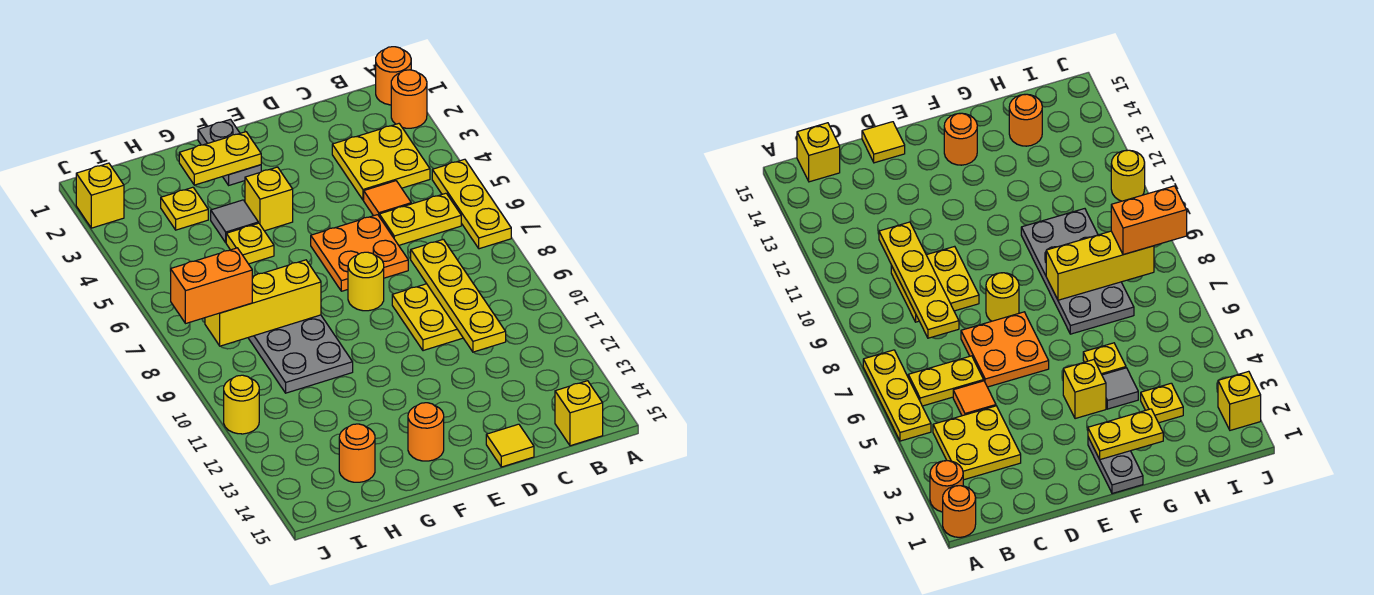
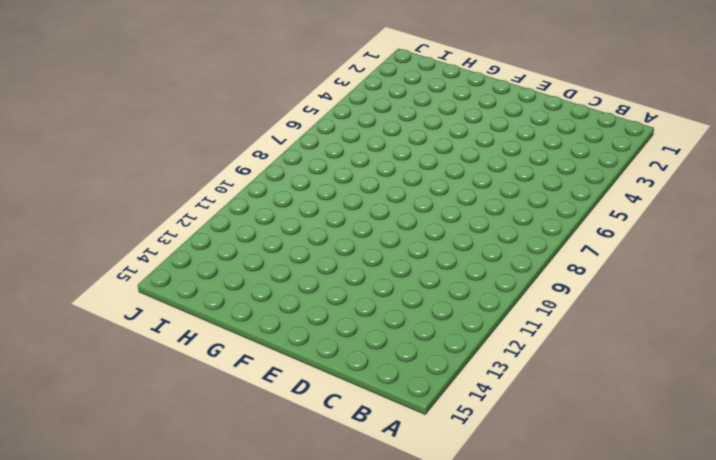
none -> orange 1x1 round brick [376,47,411,105]
none -> orange 1x1 round brick [391,70,427,128]
none -> yellow 1x3 plate [432,159,511,249]

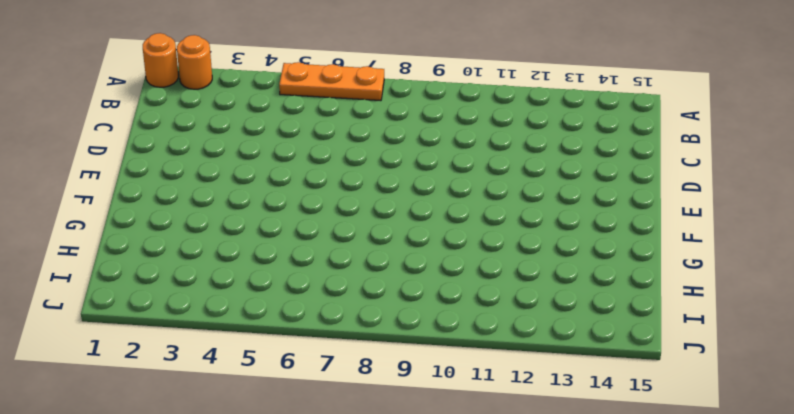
orange 1x3 plate [279,62,384,101] -> yellow 1x3 plate [432,159,511,249]
none -> yellow 2x2 plate [332,124,430,200]
none -> yellow 1x2 plate [379,193,461,245]
none -> yellow 1x1 brick [555,381,603,446]

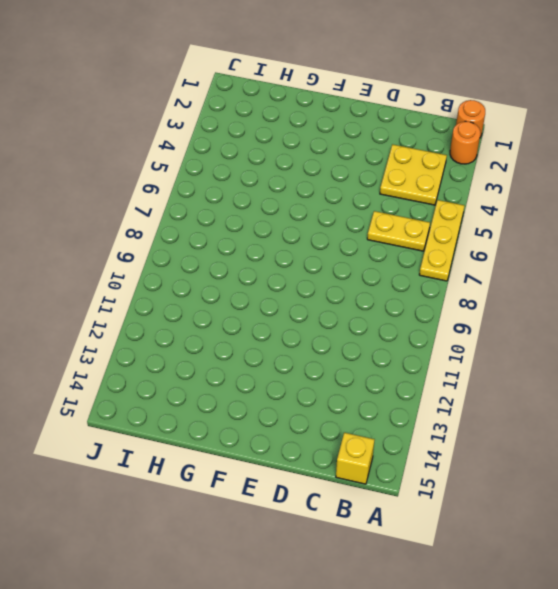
none -> orange 1x1 tile [364,181,411,216]
none -> yellow 2x2 plate [392,284,463,351]
none -> orange 2x2 plate [311,215,408,291]

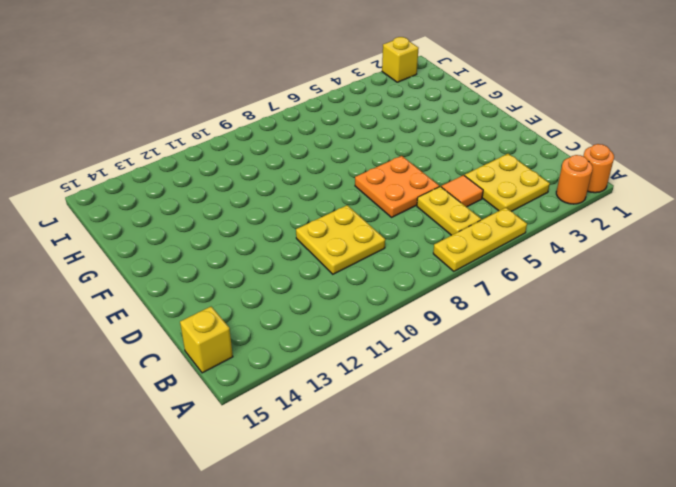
none -> yellow 1x1 tile [486,424,534,467]
none -> yellow 1x1 round brick [348,252,384,311]
none -> grey 1x2 plate [198,119,261,185]

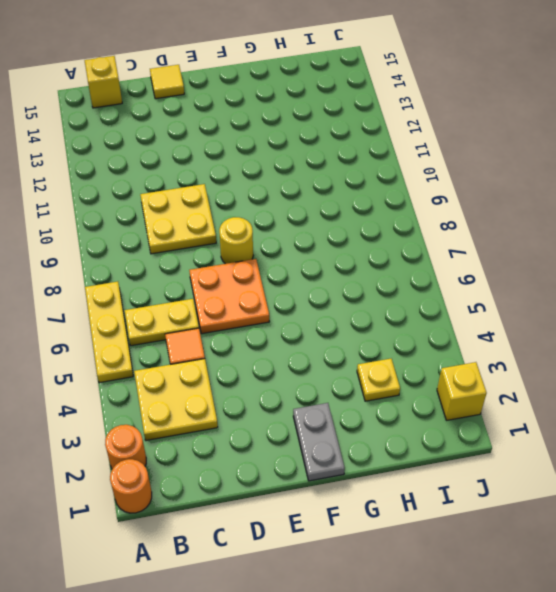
none -> yellow 1x1 brick [245,167,293,231]
none -> orange 1x1 round brick [408,403,444,461]
none -> grey 1x1 tile [211,200,258,243]

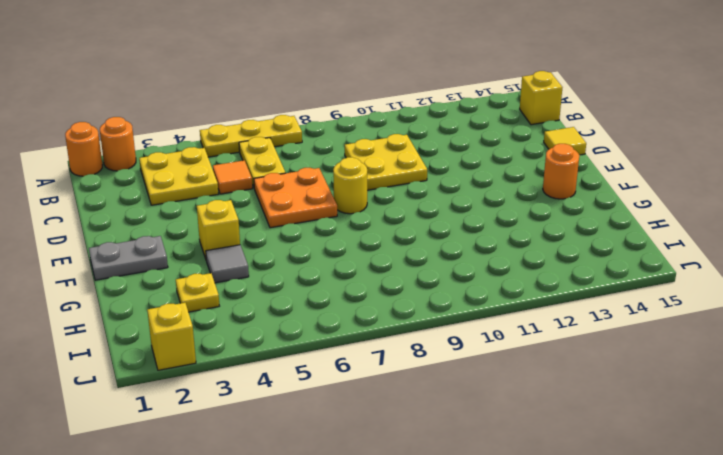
none -> yellow 1x1 plate [226,223,274,264]
none -> grey 2x4 plate [248,315,353,393]
none -> orange 1x1 round brick [339,424,375,482]

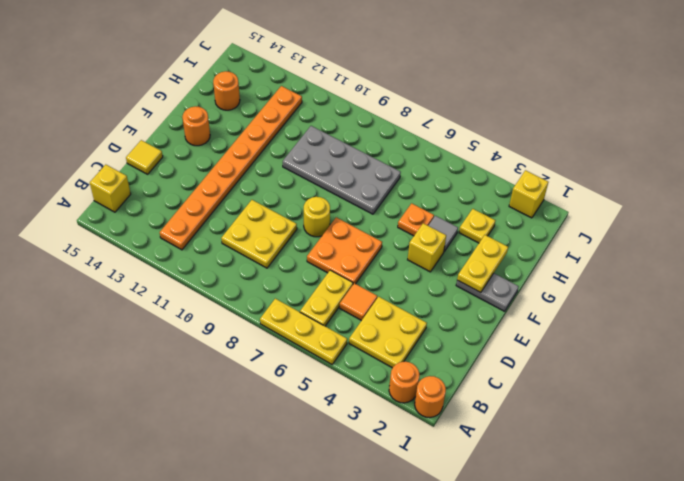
orange 1x8 plate [160,86,302,250] -> none
orange 1x1 plate [398,203,434,236] -> yellow 1x1 plate [226,223,274,264]
none -> yellow 1x1 round brick [224,375,259,434]
none -> yellow 1x4 plate [411,239,506,352]
none -> yellow 1x3 brick [205,260,321,346]

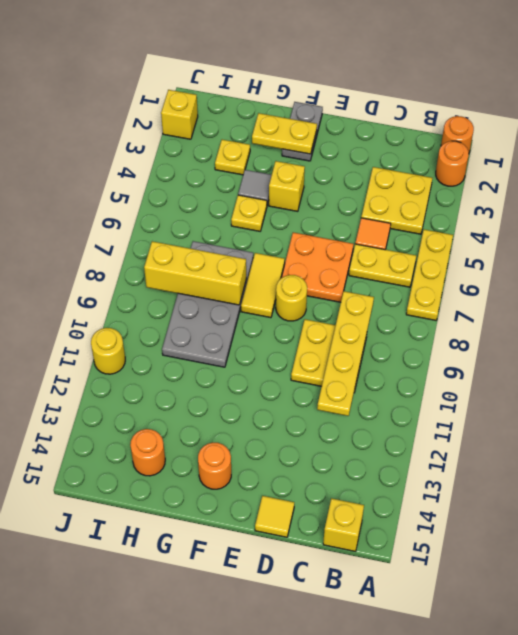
yellow 1x2 tile [241,253,285,318] -> none
none -> orange 1x2 brick [171,248,252,324]

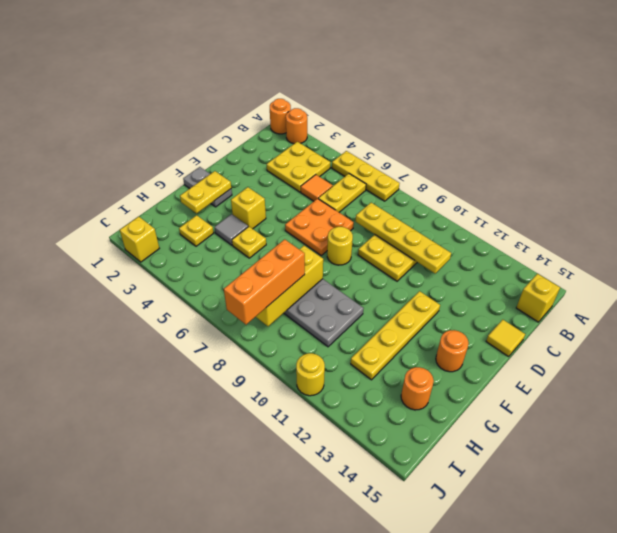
yellow 1x4 plate [351,291,440,380] -> none
orange 1x3 brick [224,239,305,325] -> orange 1x2 brick [171,248,252,324]

